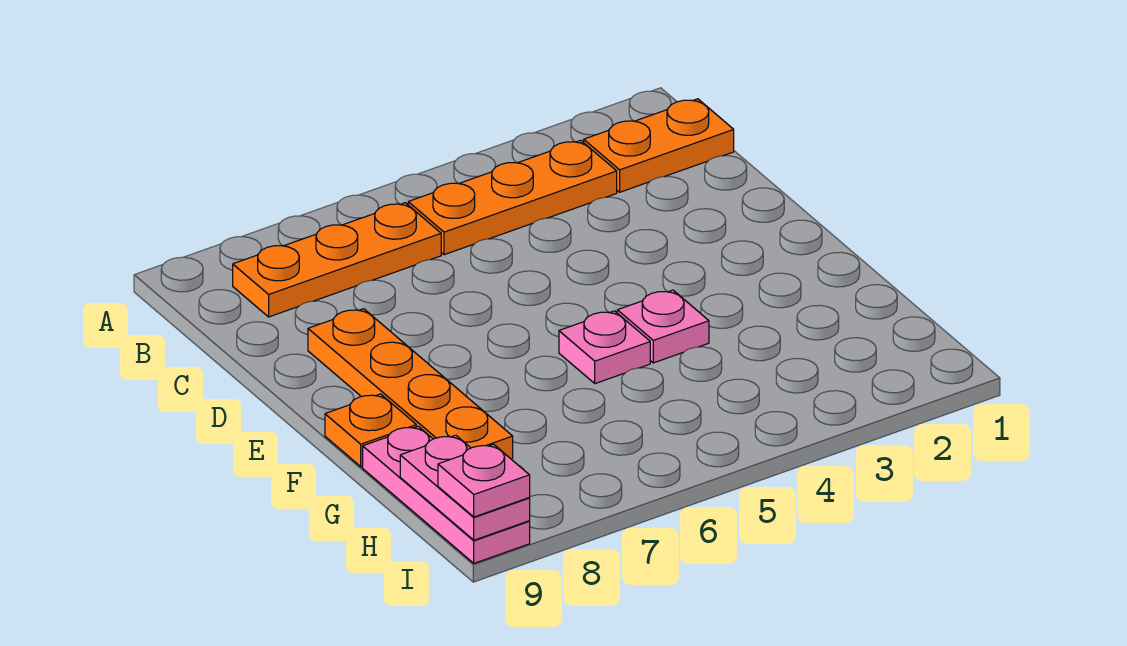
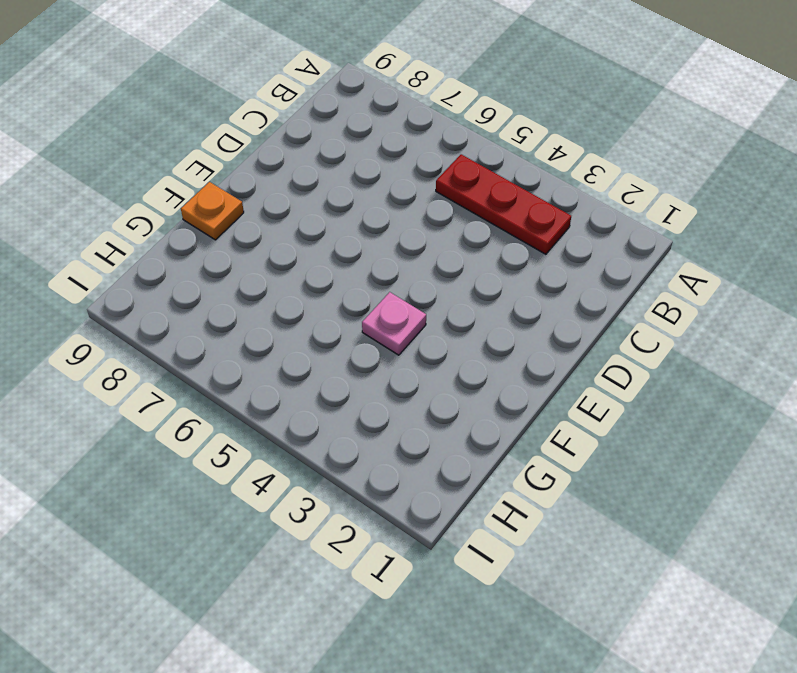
red 1x3 plate [436,154,571,254] -> orange 1x3 plate [408,140,617,255]
none -> orange 1x2 plate [584,99,734,192]
none -> orange 1x3 plate [233,203,441,317]

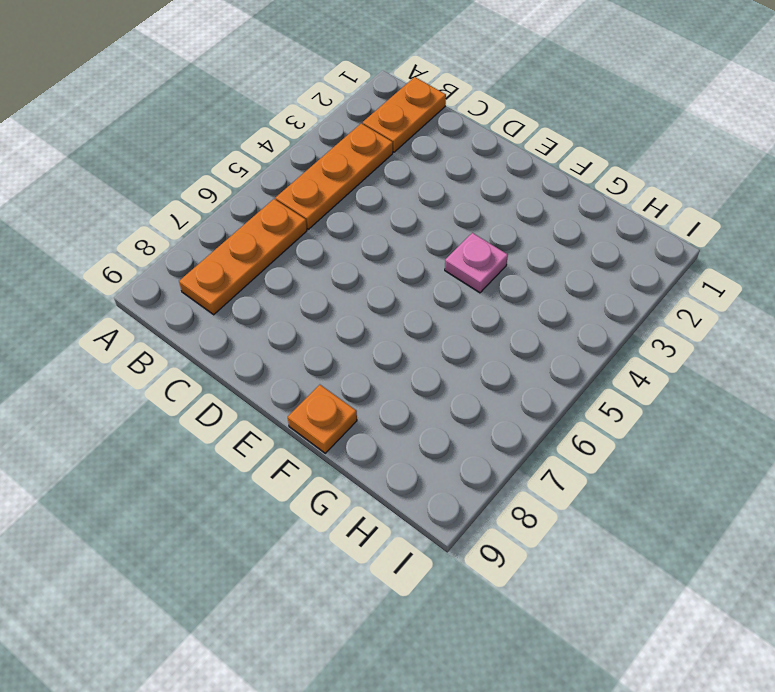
none -> orange 1x4 plate [308,309,513,459]
none -> pink 1x1 plate [559,311,650,384]

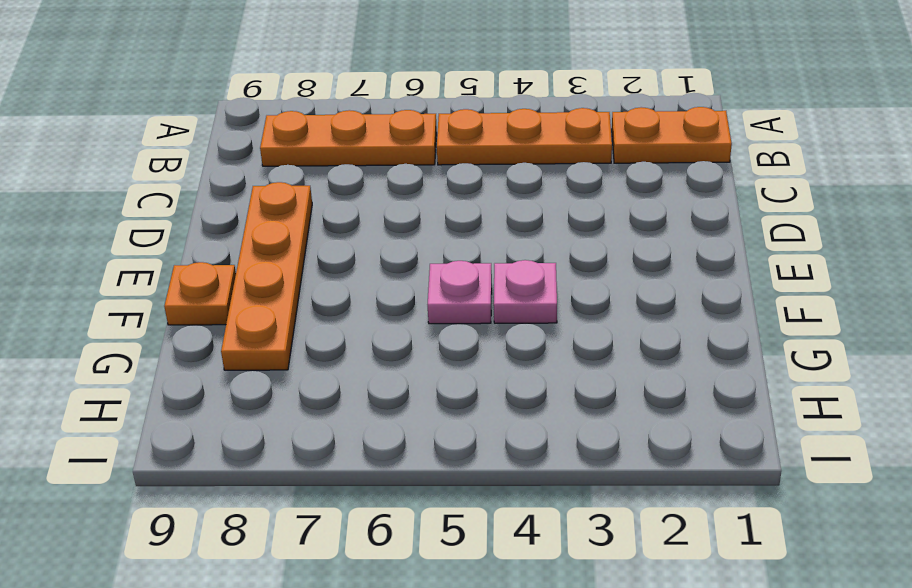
none -> pink 1x3 plate [363,426,530,563]
none -> pink 1x2 plate [400,435,530,540]

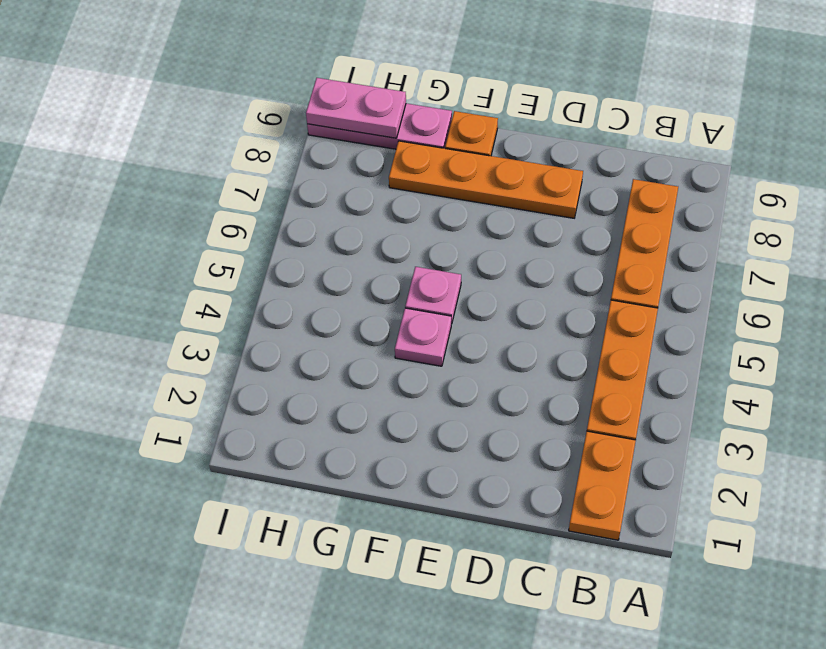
none -> pink 1x1 plate [438,444,530,517]

